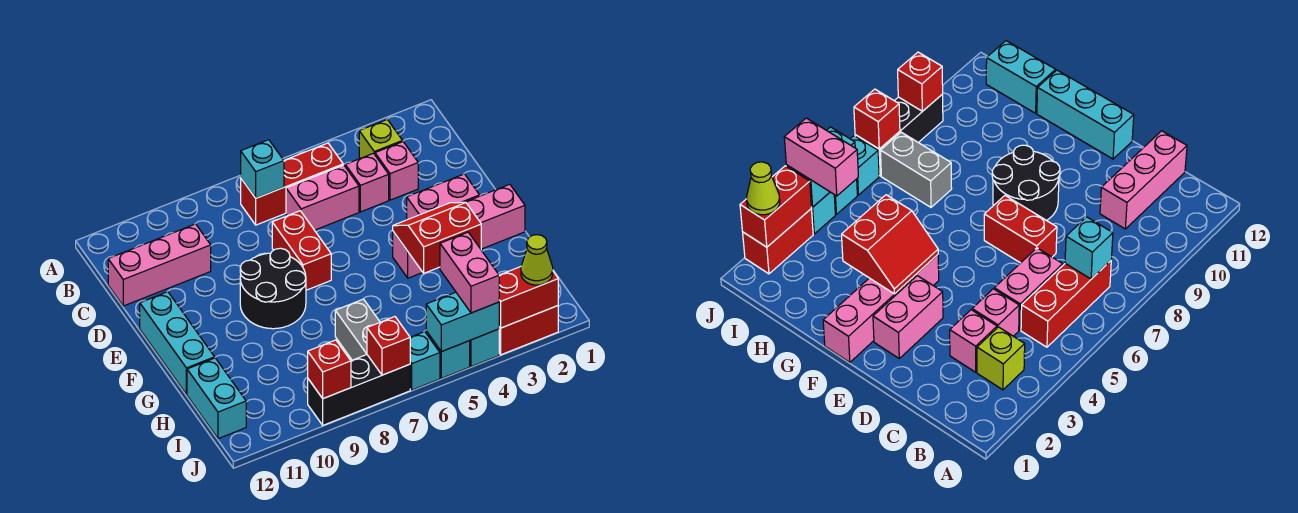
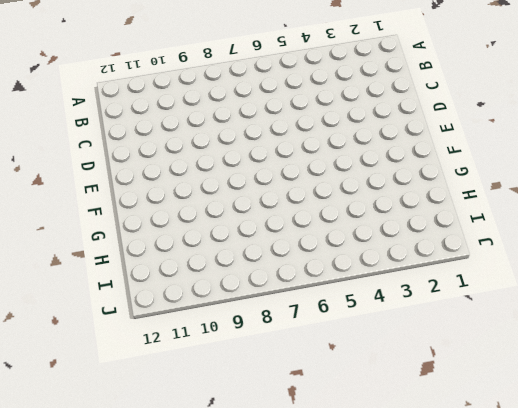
none -> lime 1x1 brick [359,120,403,158]
none -> red 1x3 brick [241,143,343,225]
none -> pink 1x1 brick [375,142,418,200]

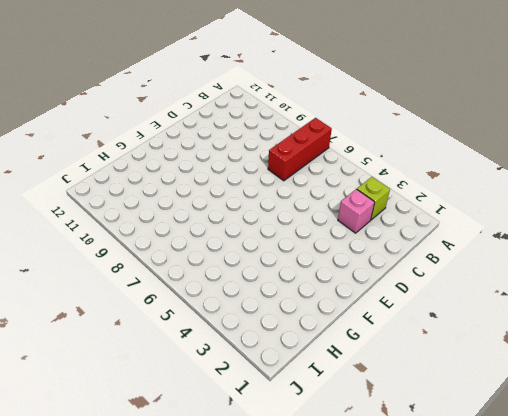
red 1x3 brick [268,118,332,181] -> red 1x3 brick turned to [241,143,343,225]
none -> pink 1x1 brick [345,153,389,212]
none -> pink 1x2 brick [286,165,359,230]
none -> pink 1x3 brick [108,224,211,306]

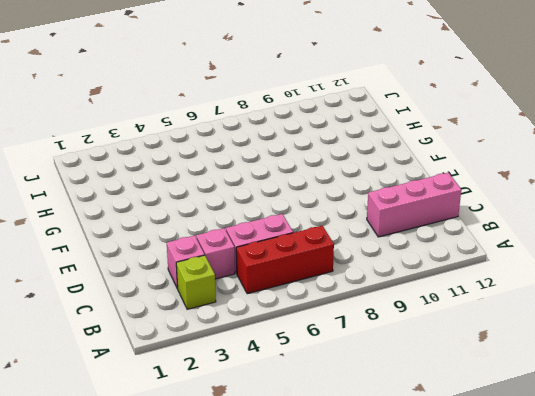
none -> red 1x2 brick [272,211,331,290]
none -> pink 1x2 brick [407,174,480,220]
none -> black 2x2 round brick [240,248,306,329]

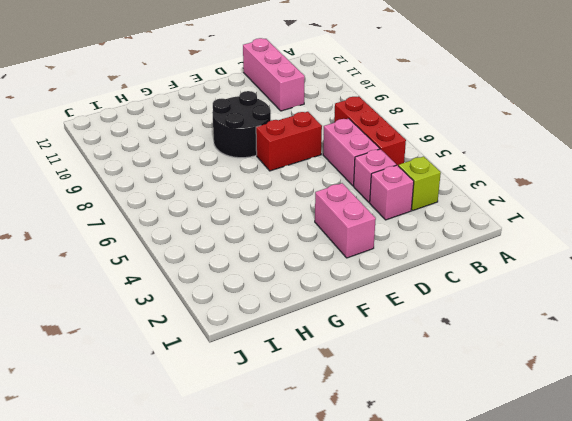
none -> cyan 1x3 brick [140,292,215,394]
none -> pink 1x4 brick [393,184,525,278]
none -> grey 1x2 brick [335,299,380,360]

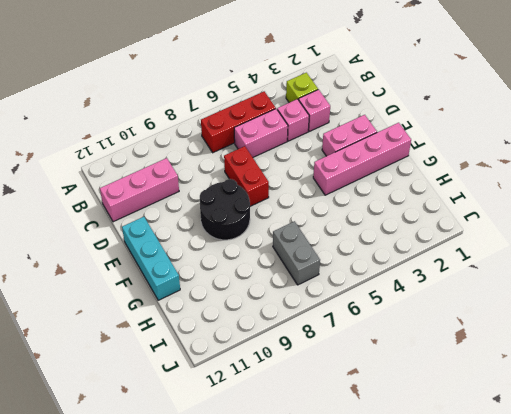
none -> cyan 1x2 brick [187,358,246,439]
none -> red 1x2 brick [499,306,558,355]
none -> cyan 1x1 brick [470,329,499,367]

